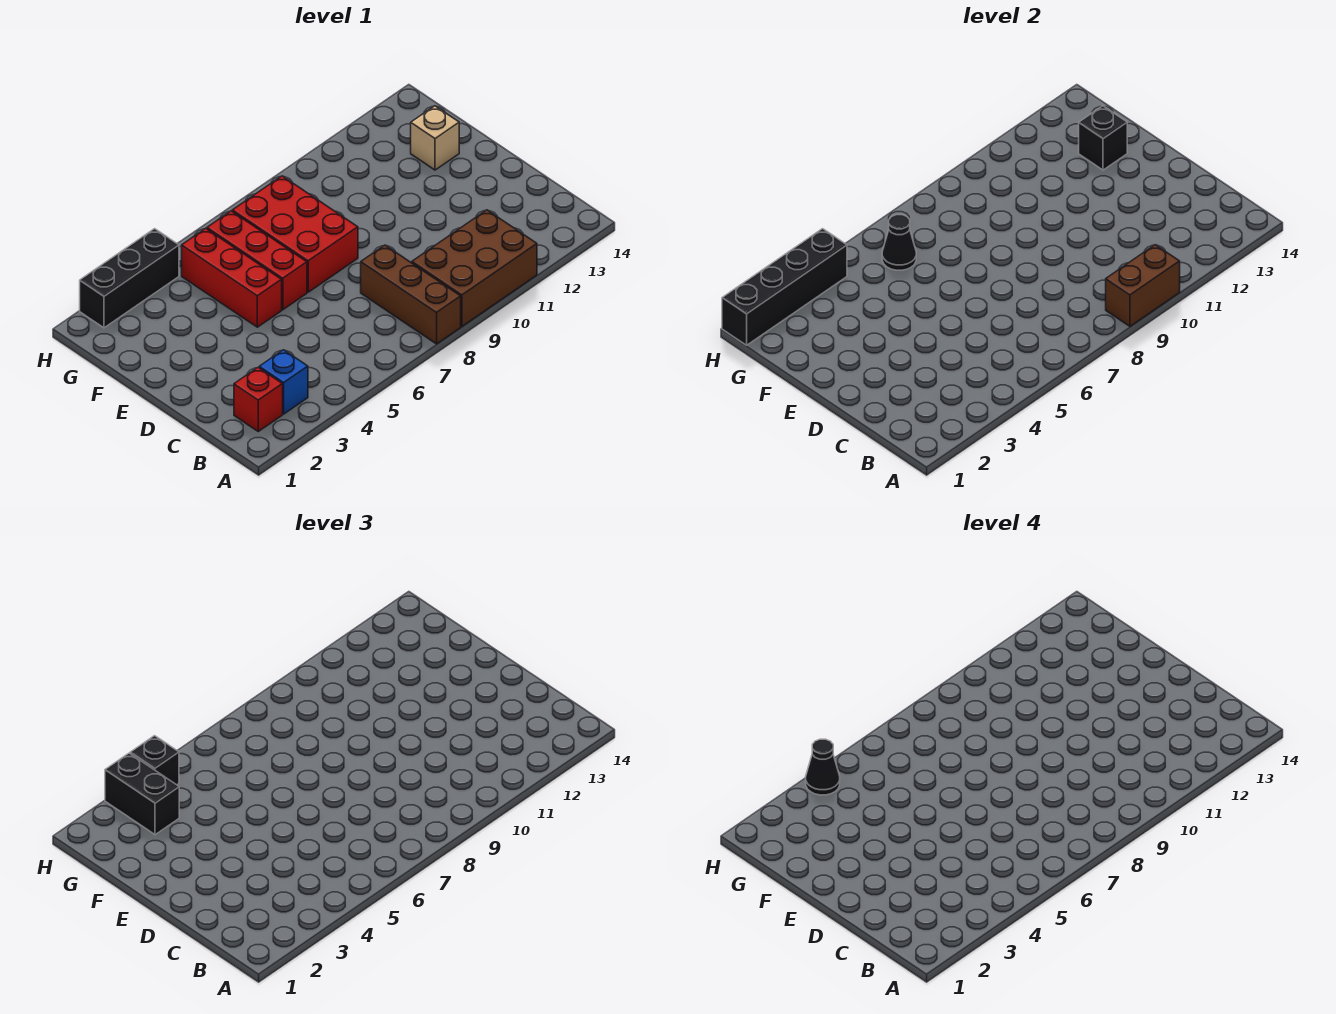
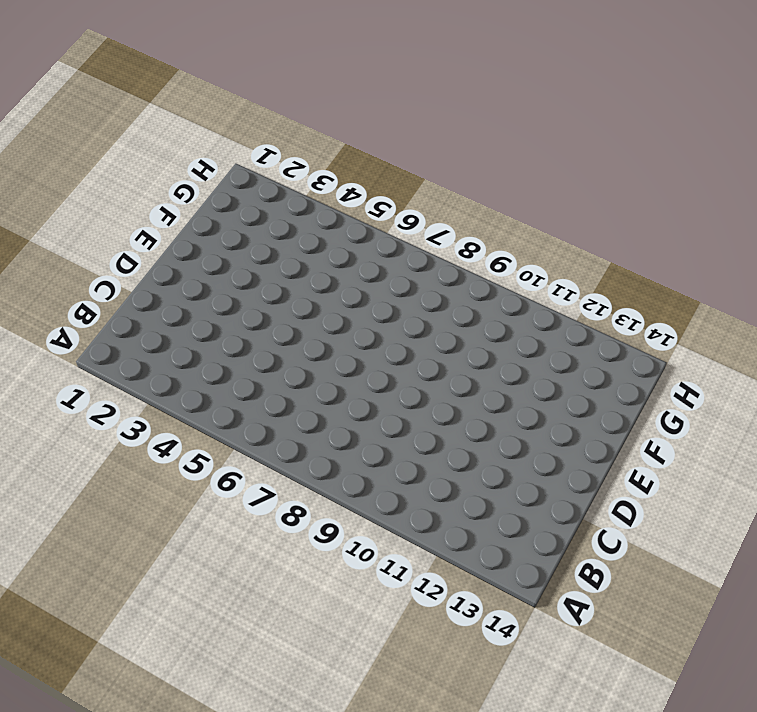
none -> brown 1x3 brick [361,245,461,344]
none -> brown 2x3 brick [412,210,537,326]
none -> red 1x1 brick [234,367,283,431]

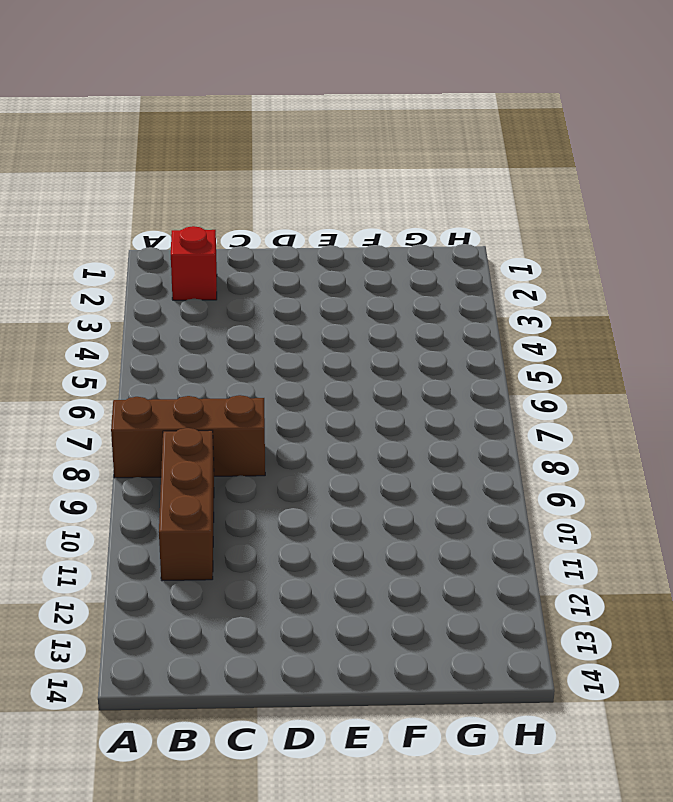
brown 1x3 brick [159,428,214,581] -> brown 2x3 brick [412,210,537,326]
none -> blue 1x1 brick [259,350,308,414]
none -> red 1x3 brick [182,228,282,327]
none -> red 1x3 brick [207,211,307,310]

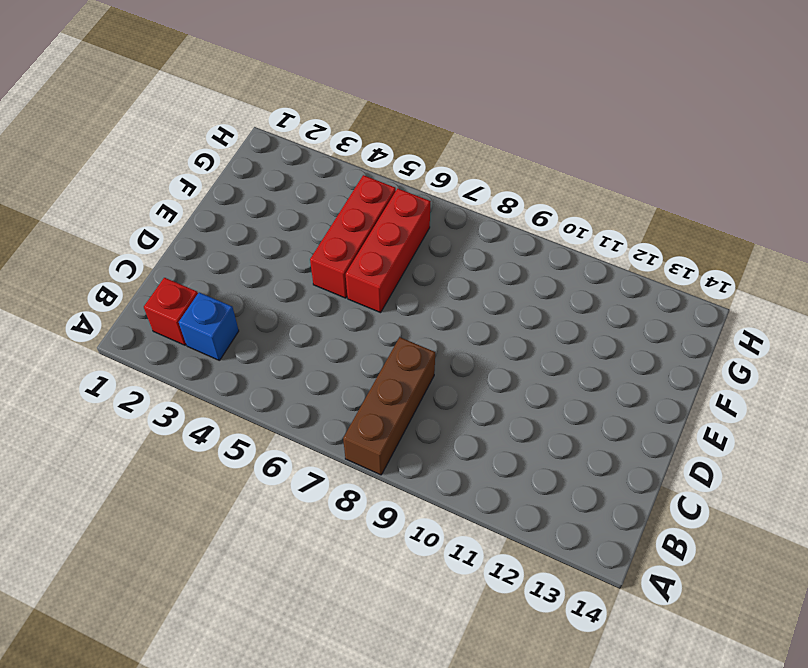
none -> brown 2x3 brick [412,210,537,326]
none -> red 2x3 brick [232,176,358,292]
none -> tan 1x1 brick [411,106,459,170]

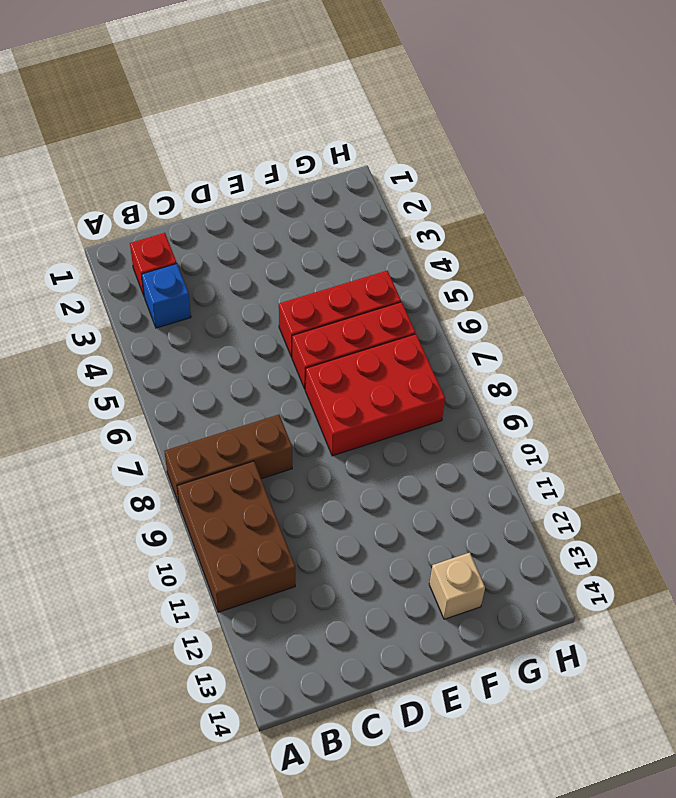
none -> black 1x3 brick [80,229,179,328]
none -> brown 1x2 brick [1106,245,1180,326]
none -> black 1x1 brick [1079,106,1127,170]

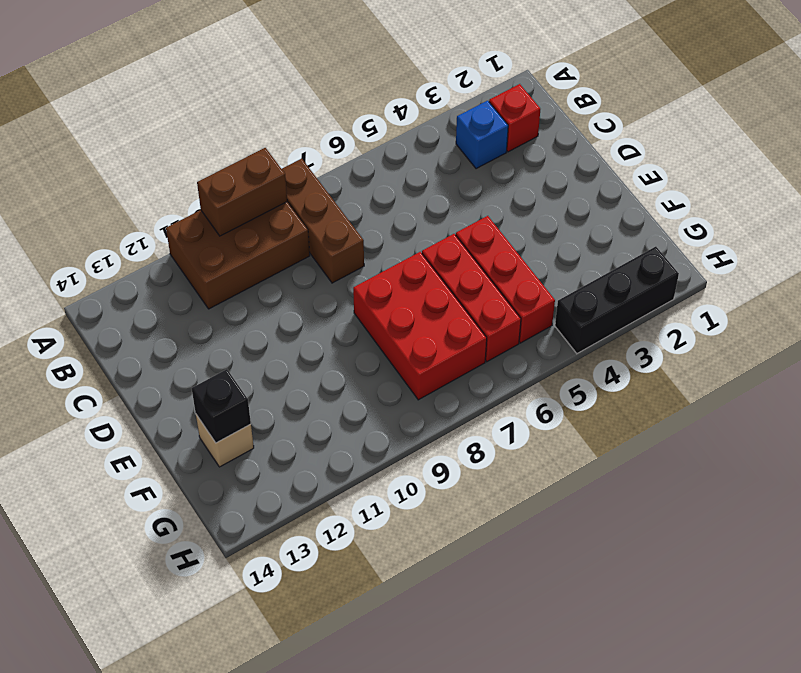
none -> black 1x1 cone [882,215,916,270]
none -> black 1x4 brick [722,229,847,345]
none -> black 1x2 brick [105,753,179,835]

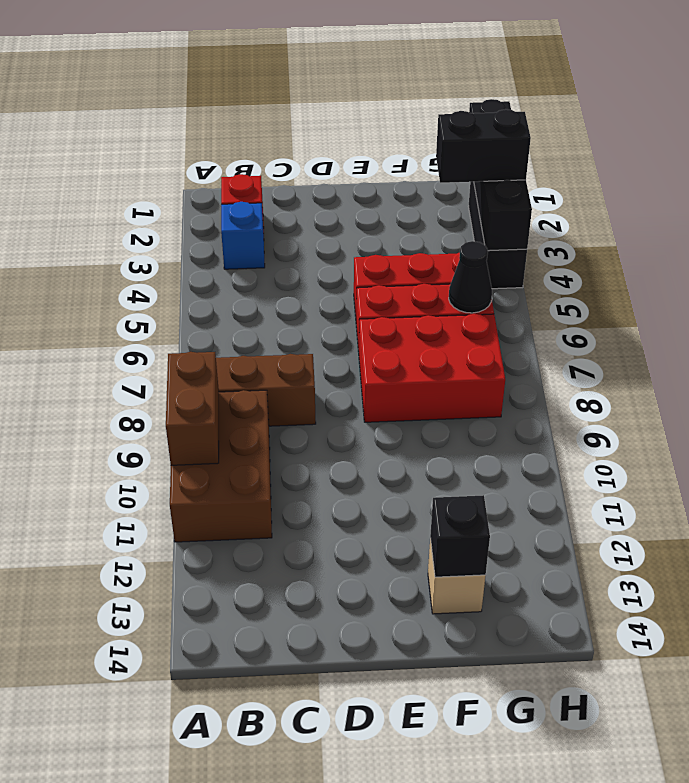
none -> black 1x1 brick [130,736,179,785]
none -> black 1x1 cone [806,739,840,795]

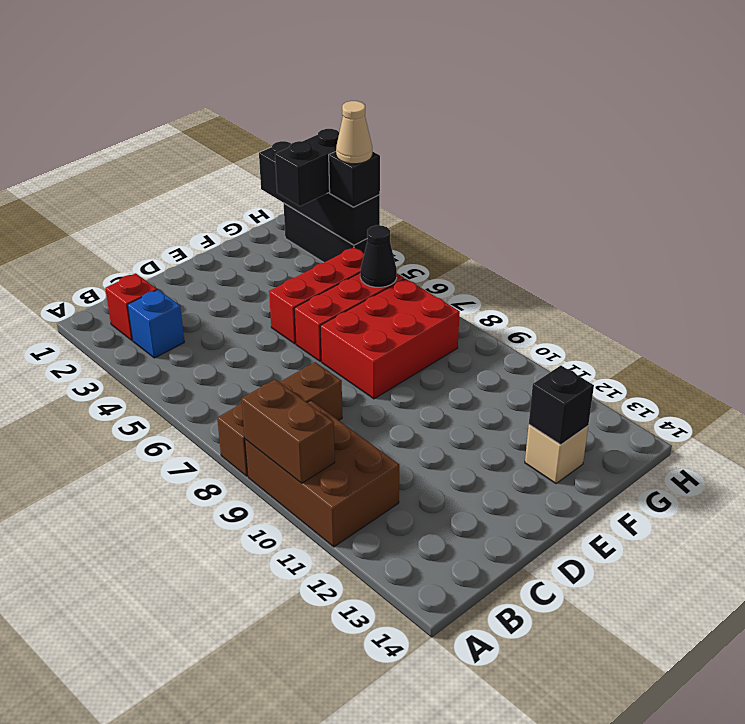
tan 1x1 cone [336,101,372,164] -> black 1x1 cone [806,739,840,795]

